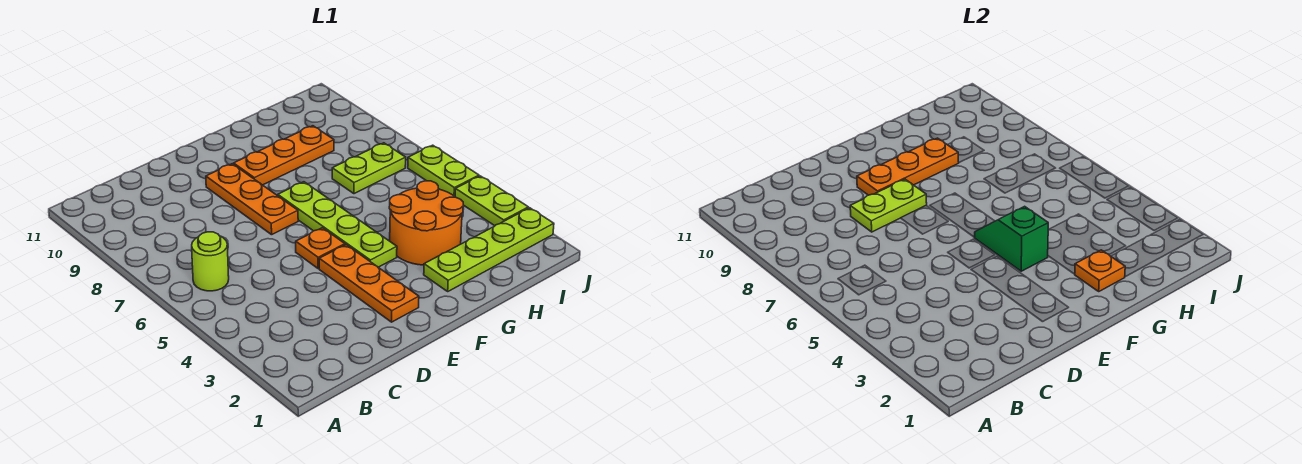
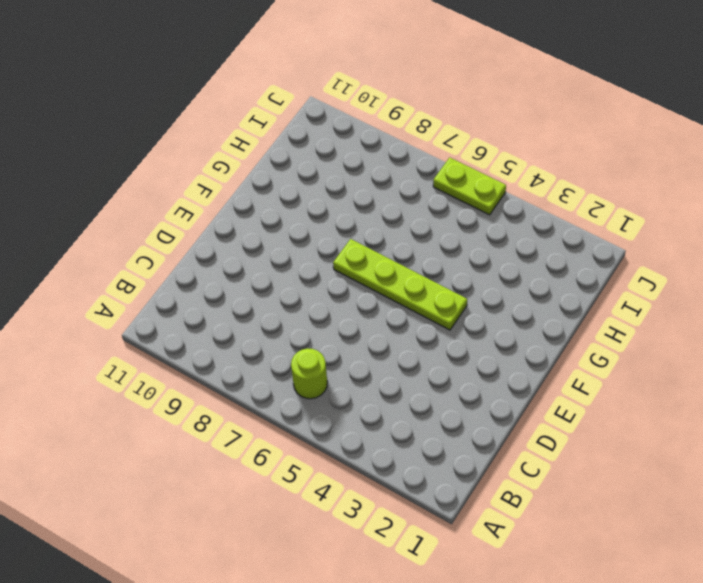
none -> orange 1x3 plate [319,245,419,322]
none -> orange 1x1 plate [296,228,345,269]
none -> orange 1x3 plate [206,164,298,235]

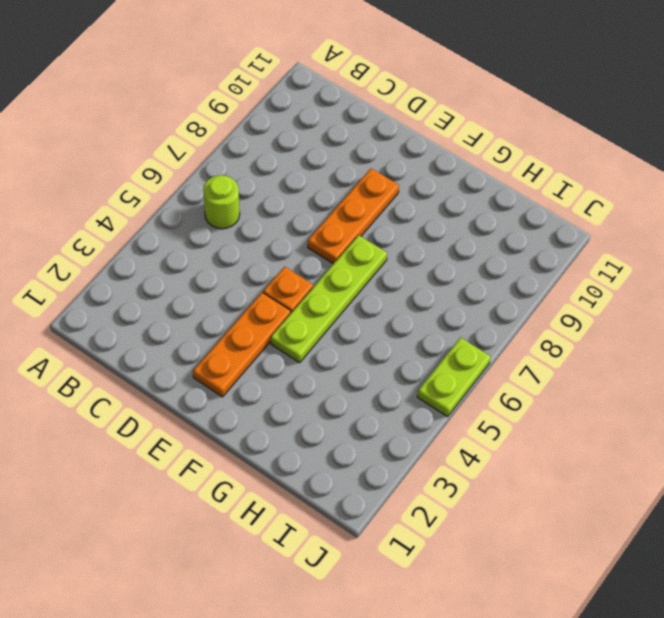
none -> orange 1x3 plate [234,126,334,185]
none -> lime 1x4 plate [424,208,554,291]
none -> orange 2x2 round brick [389,181,463,265]

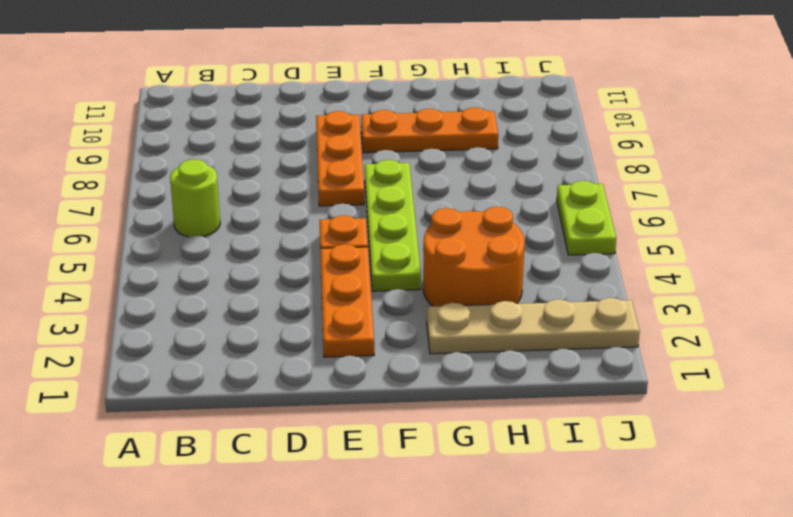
tan 1x4 plate [427,298,640,354] -> lime 1x4 plate [424,208,554,291]
none -> lime 1x2 plate [332,143,406,194]
none -> lime 1x2 plate [455,176,528,226]
none -> lime 1x2 plate [850,179,927,232]

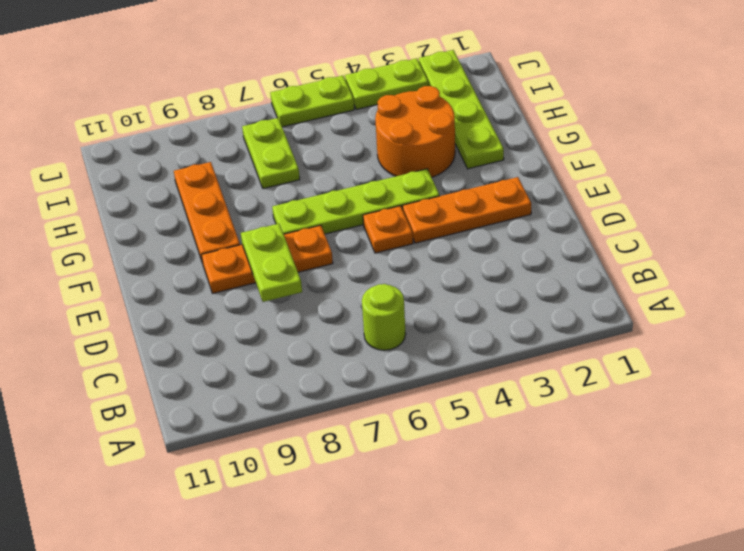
none -> orange 1x3 plate [857,138,959,195]
none -> green 1x2 slope [974,206,1048,271]
none -> orange 1x1 plate [1075,250,1125,291]

